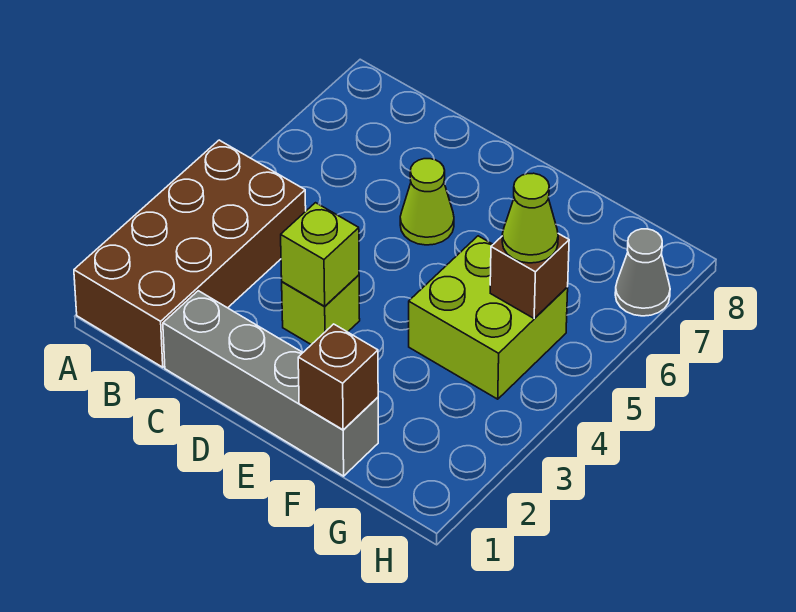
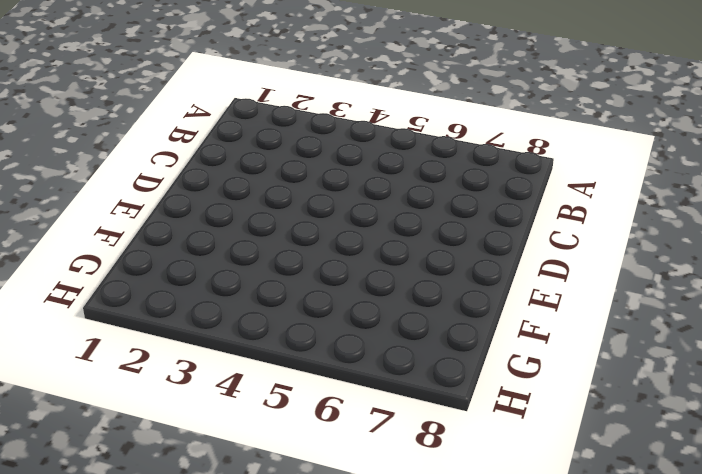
none -> brown 2x4 brick [74,140,306,367]
none -> grey 1x4 brick [163,291,378,476]

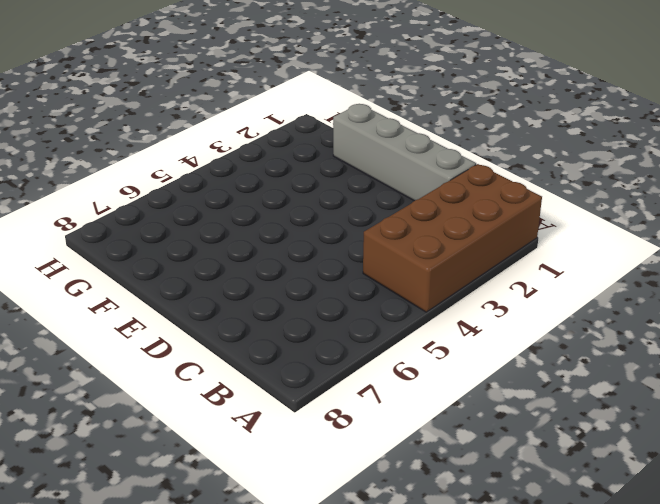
none -> lime 1x1 brick [282,275,360,345]
none -> lime 1x1 cone [400,159,454,245]

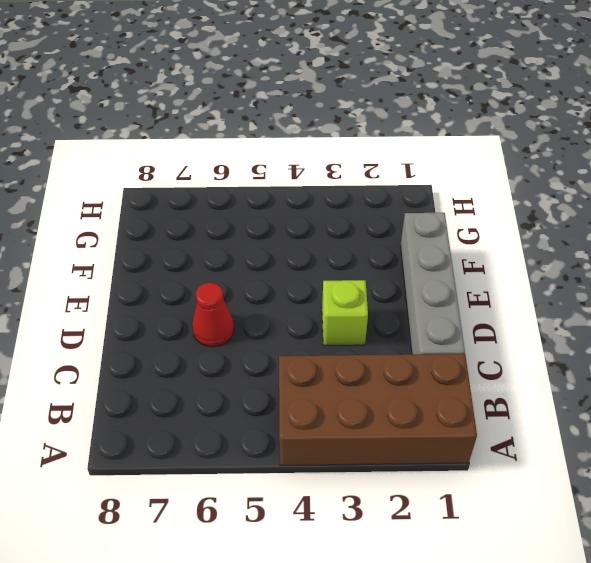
red 1x1 cone [192,282,234,347] -> lime 1x1 cone [400,159,454,245]
none -> lime 2x2 brick [409,236,568,399]
none -> grey 1x1 cone [615,229,670,316]

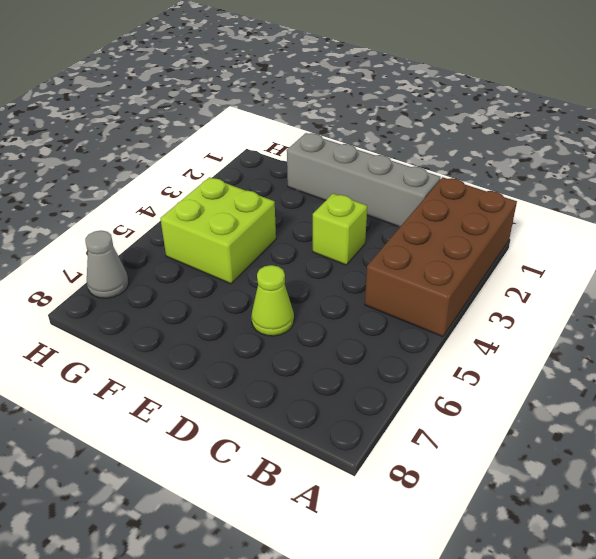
none -> lime 1x1 brick [281,203,359,306]
none -> brown 1x1 brick [298,324,378,430]

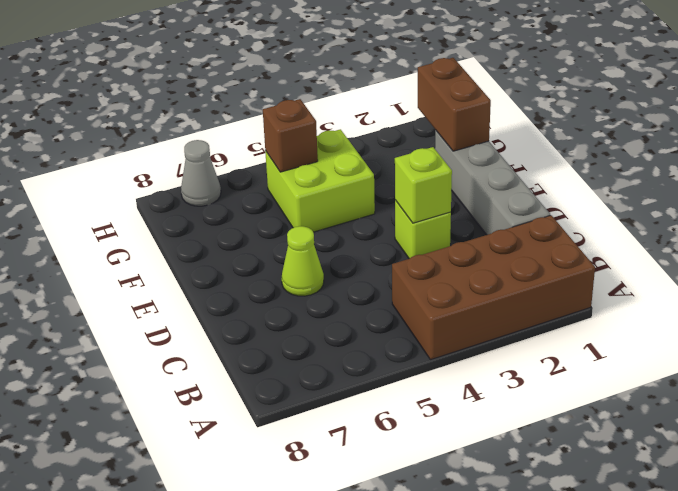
brown 1x2 brick [418,58,491,151] -> brown 1x1 brick [298,324,378,430]
none -> lime 1x1 cone [502,173,558,263]

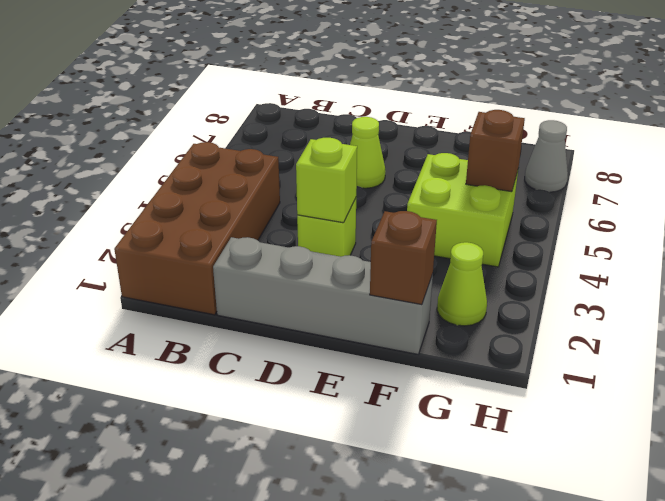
lime 1x1 cone [437,242,487,326] -> lime 1x1 cone moved to [502,173,558,263]

